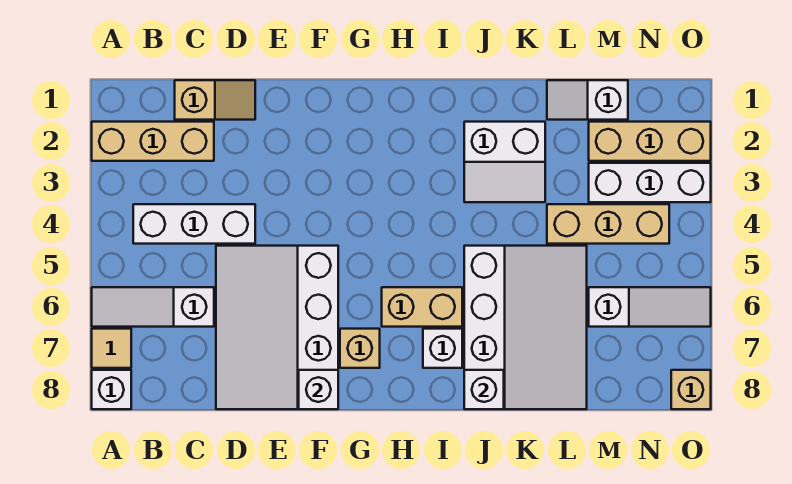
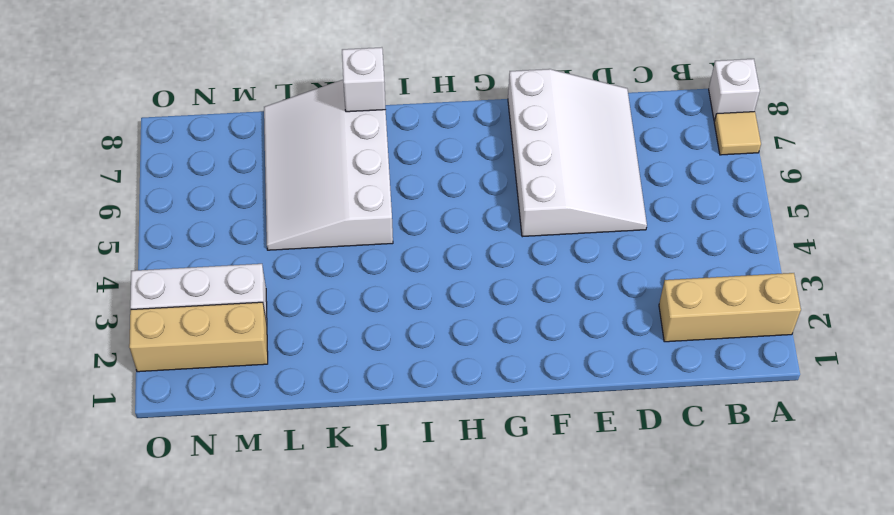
none -> white 1x3 slope [92,287,214,327]
none -> white 1x3 brick [133,204,255,244]
none -> tan 1x2 slope [175,80,255,120]

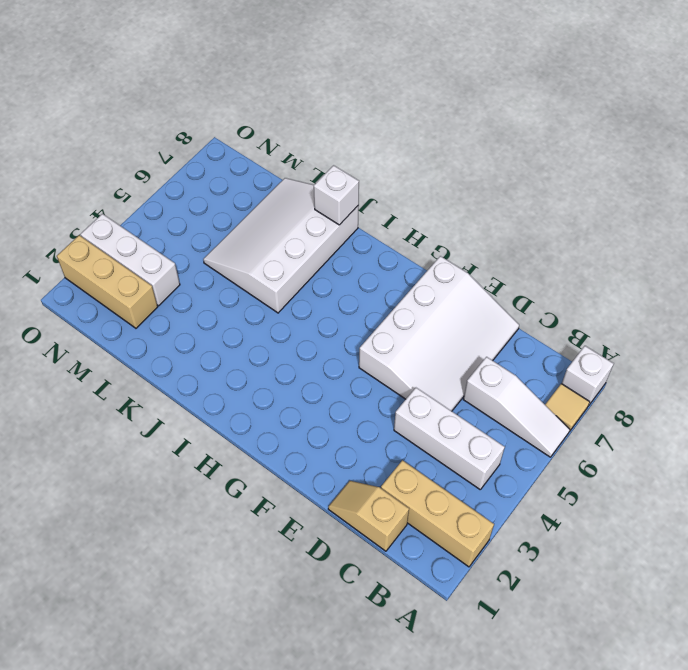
none -> tan 1x1 brick [340,329,380,368]
none -> tan 1x2 brick [382,287,462,327]
none -> white 1x1 brick [423,329,462,368]

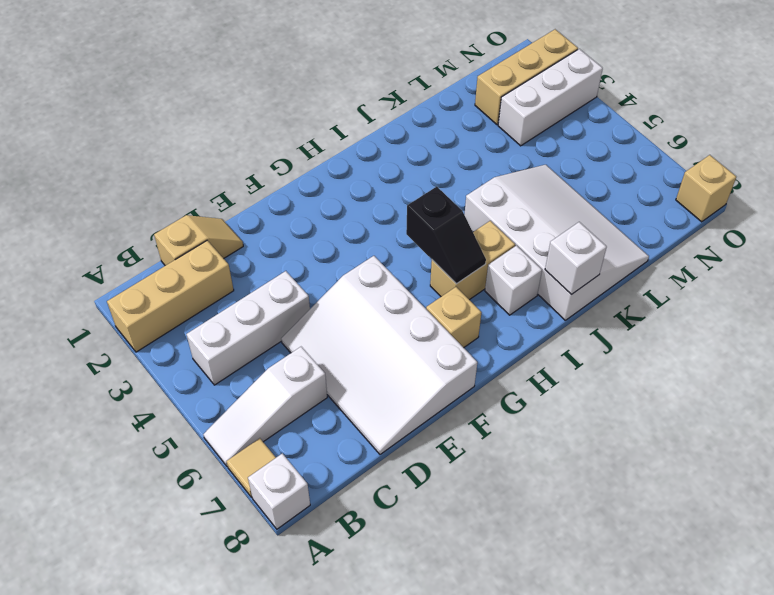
black 1x2 slope [406,187,486,284] -> none
none -> white 2x2 slope [464,122,545,202]
none -> white 1x2 slope [547,80,628,120]
none -> tan 1x3 brick [547,204,669,244]

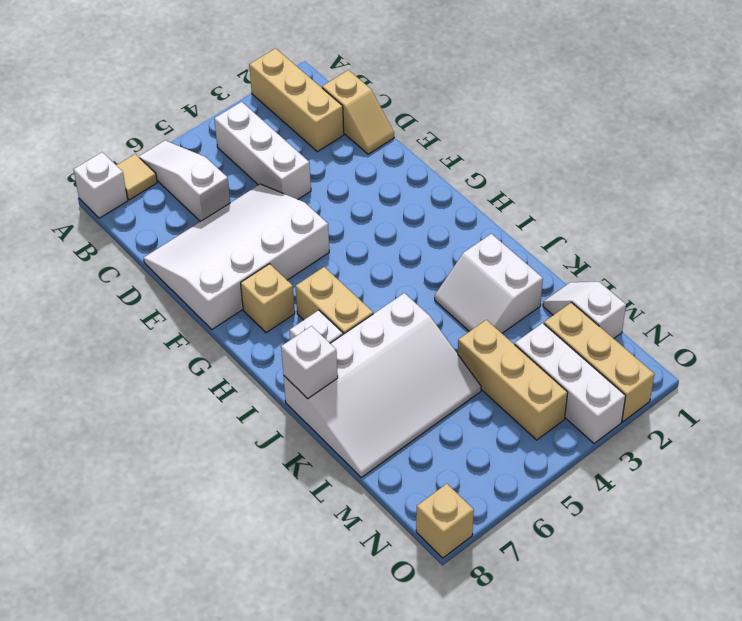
none -> white 1x3 slope [589,287,711,327]
none -> white 1x1 brick [299,370,338,409]

